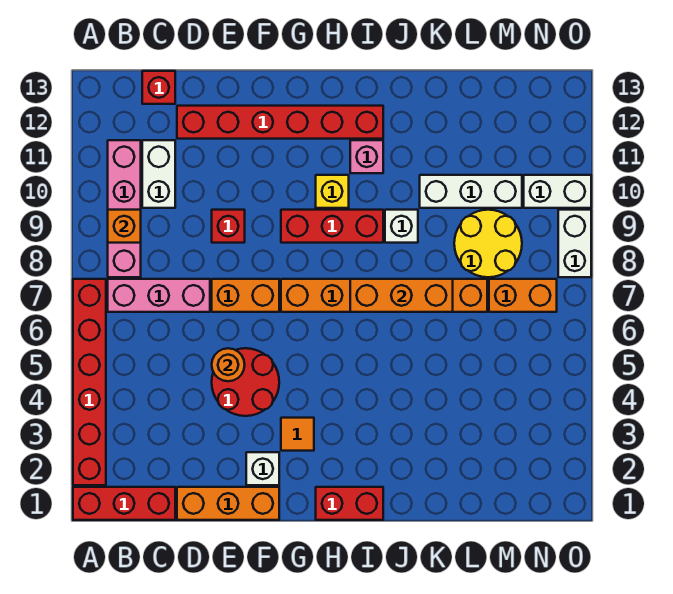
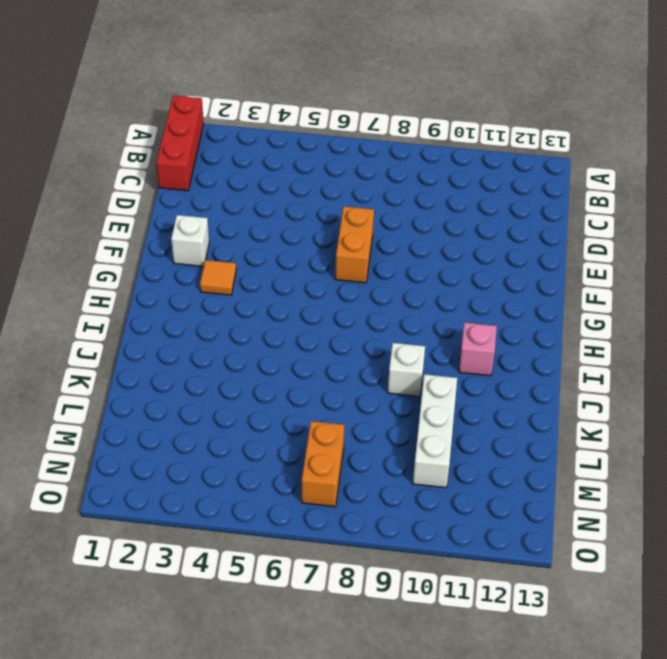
none -> red 1x6 brick [73,279,106,485]
none -> pink 1x3 brick [108,279,210,312]
none -> pink 1x4 brick [108,140,141,277]

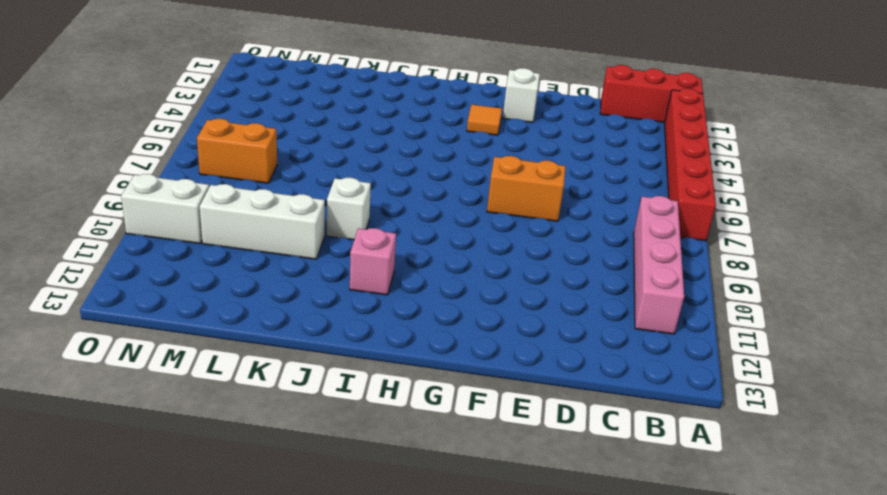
none -> pink 1x3 brick [108,279,210,312]
none -> white 1x2 brick [142,140,175,208]
none -> red 1x1 brick [142,71,175,104]

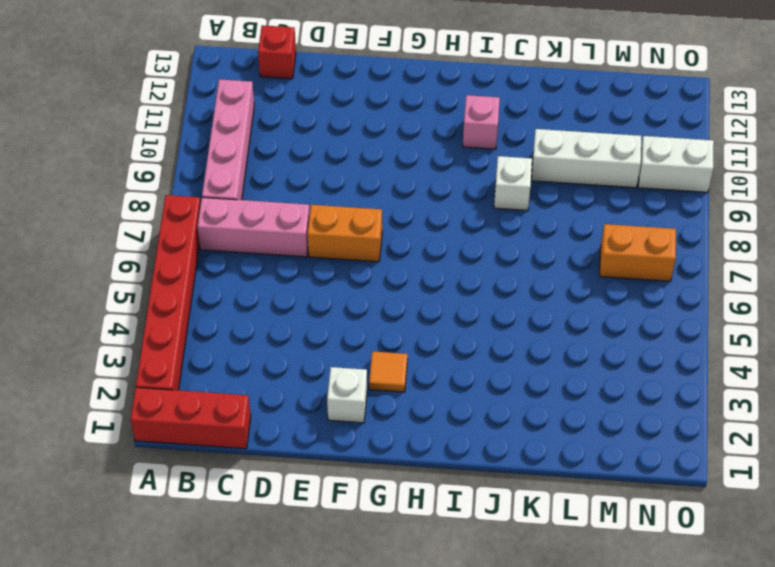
none -> white 1x2 brick [142,140,175,208]
none -> orange 1x3 brick [177,487,279,520]
none -> red 1x6 brick [177,106,383,139]

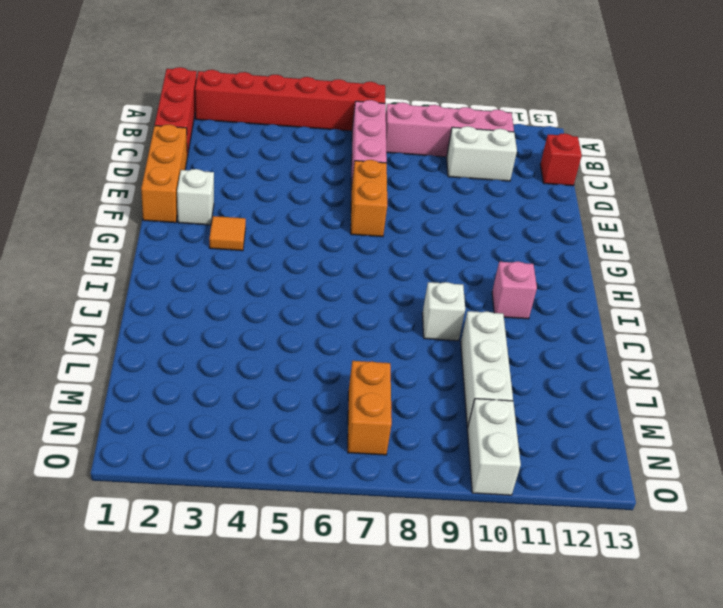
none -> red 1x6 brick [177,106,383,139]
none -> red 2x2 round brick [212,348,279,416]
none -> red 1x1 brick [212,210,245,243]

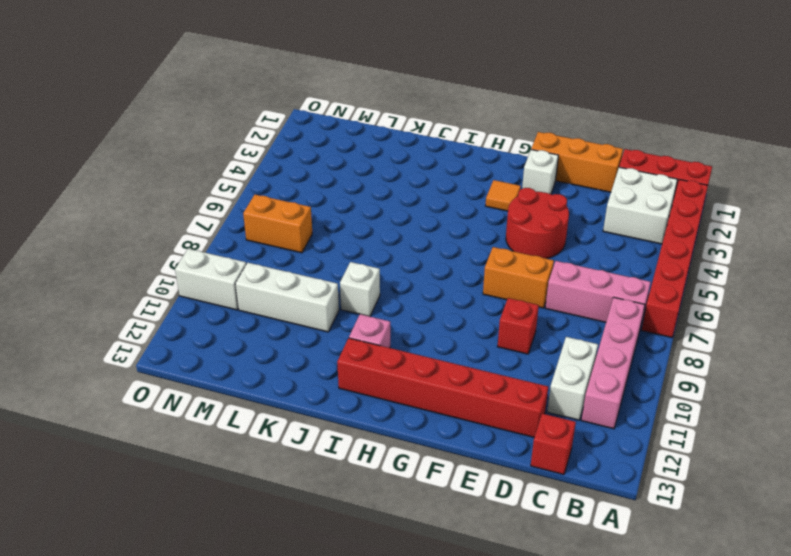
white 2x2 brick [603,167,677,244] -> none
none -> orange 1x6 brick [281,279,487,312]
none -> red 1x3 brick [281,210,383,243]
none -> red 1x2 brick [316,487,383,520]

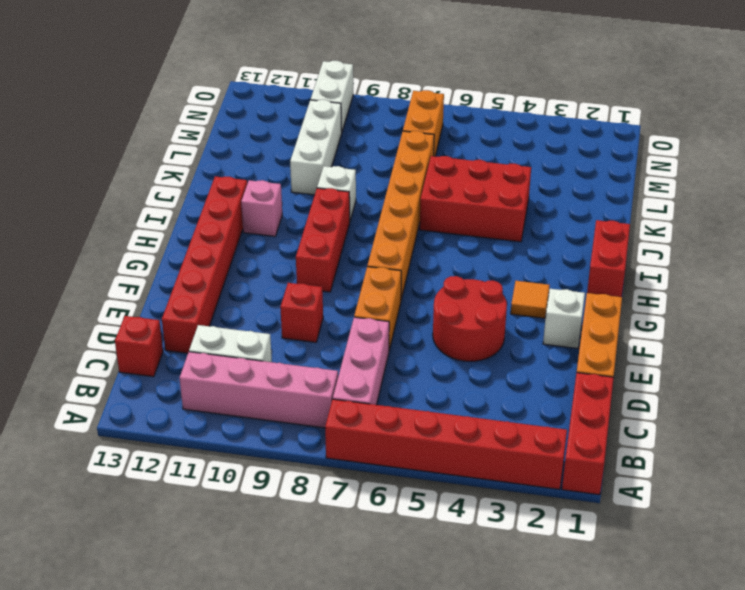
red 2x3 brick [420,156,531,242] -> none
none -> yellow 1x1 brick [316,175,349,208]
none -> yellow 2x2 round brick [454,210,522,277]
none -> white 1x2 brick [558,210,591,277]

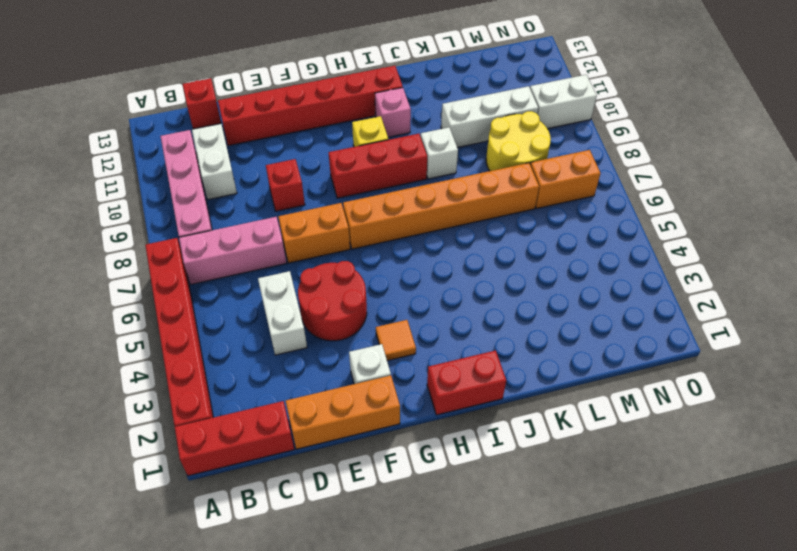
white 1x2 brick [258,271,307,355] -> white 1x2 brick moved to [558,210,591,277]
none -> orange 1x1 brick [108,210,141,243]
none -> orange 1x1 round brick [212,348,245,381]
none -> orange 1x3 brick [350,279,453,312]

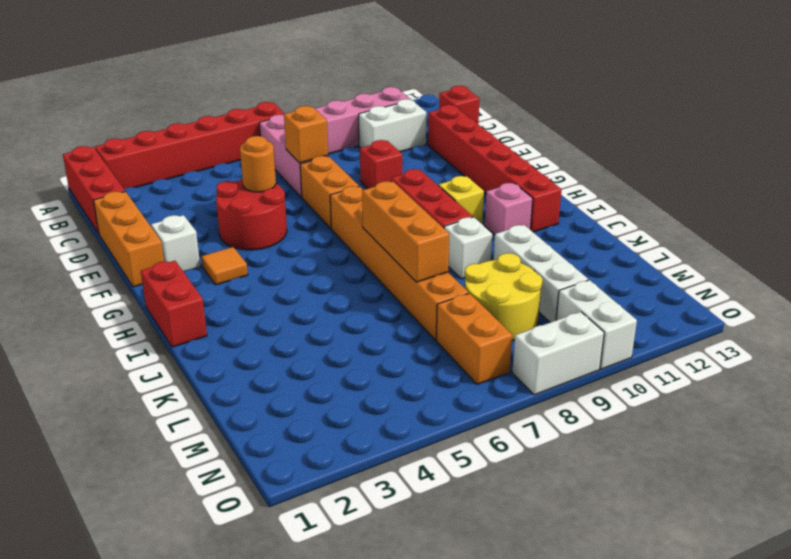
orange 1x1 brick [284,106,328,163] -> orange 1x1 brick moved to [108,210,141,243]

